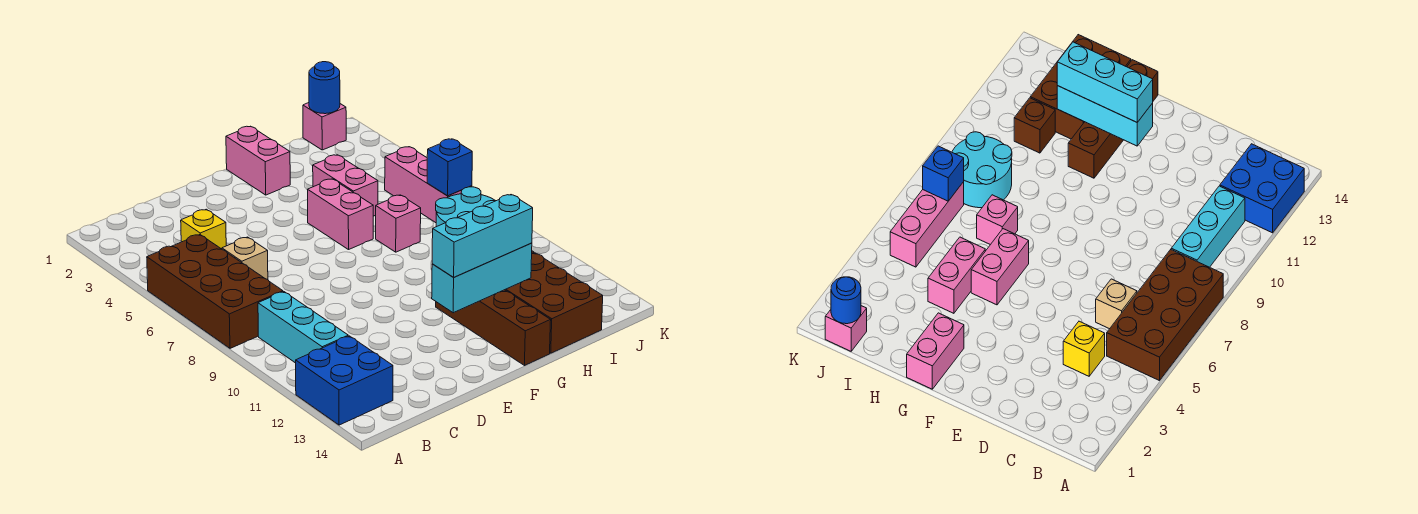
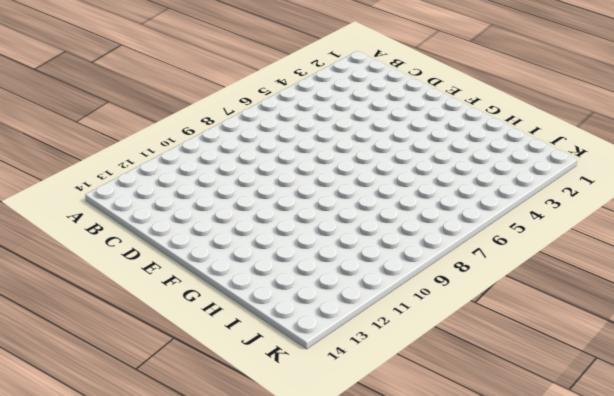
none -> brown 2x4 brick [147,235,283,348]
none -> blue 2x2 brick [296,336,393,425]
none -> cyan 1x3 brick [258,292,348,363]

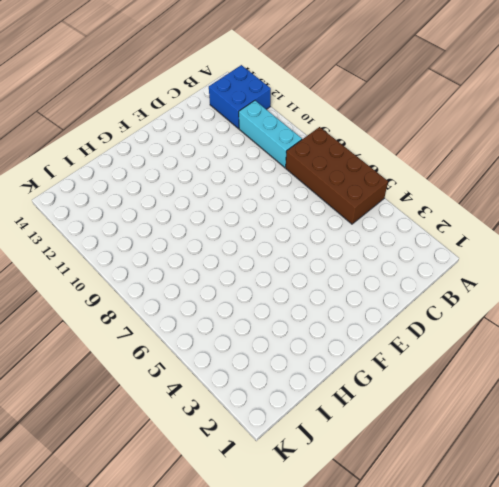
none -> yellow 1x1 brick [181,209,226,249]
none -> tan 1x1 brick [222,237,268,280]
none -> pink 1x2 brick [226,126,290,195]

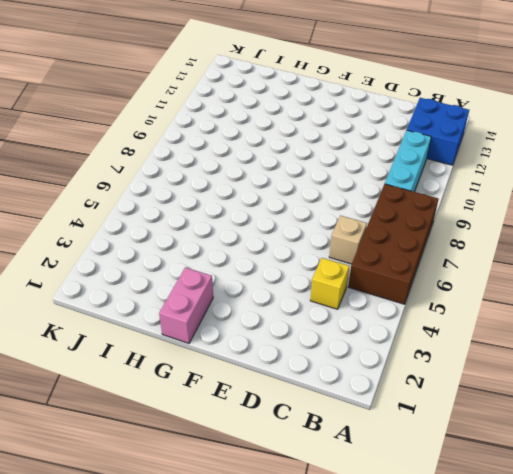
none -> pink 1x2 brick [308,179,373,250]
none -> brown 1x4 brick [436,290,551,366]
none -> pink 1x2 brick [313,155,378,216]

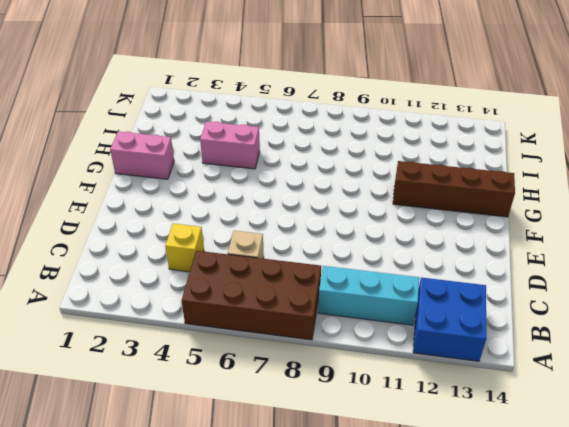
none -> pink 1x2 brick [308,179,373,250]
none -> pink 1x1 brick [376,195,421,252]
none -> brown 2x3 brick [505,253,603,353]

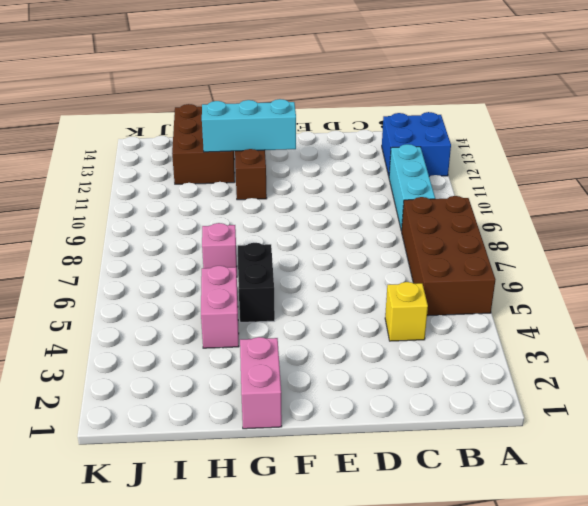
black 1x2 brick [238,243,275,322] -> pink 1x2 brick [308,179,373,250]
none -> tan 1x1 brick [222,237,268,280]
none -> cyan 2x2 round brick [436,187,495,227]
none -> brown 1x1 brick [1014,98,1055,153]

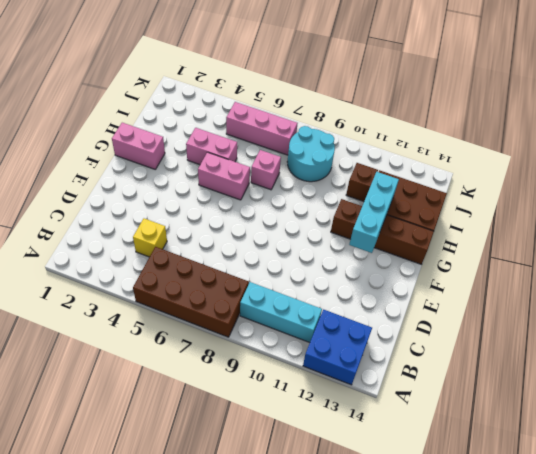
none -> tan 1x1 brick [222,237,268,280]
none -> pink 1x1 brick [303,103,346,150]
none -> blue 1x1 round brick [309,62,340,114]

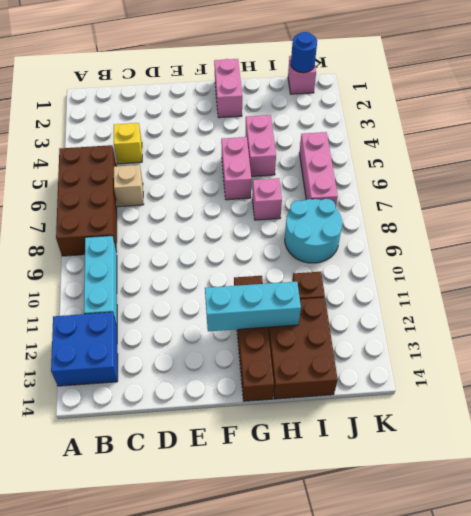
none -> blue 1x1 brick [427,139,472,196]
none -> cyan 1x3 brick [432,195,533,277]

